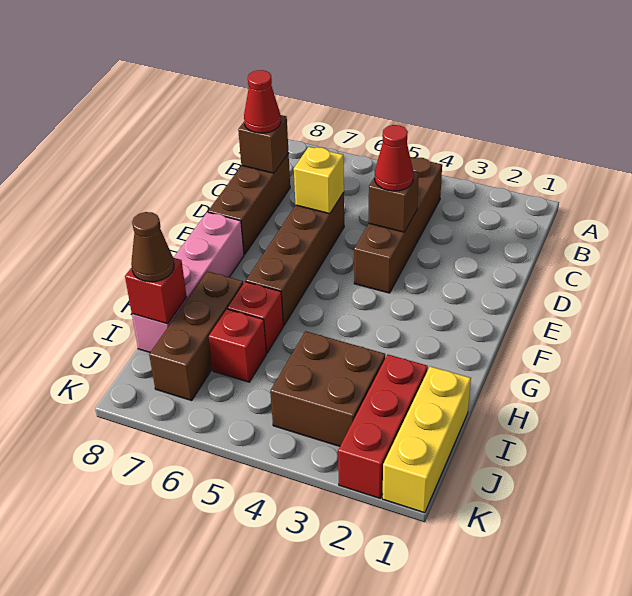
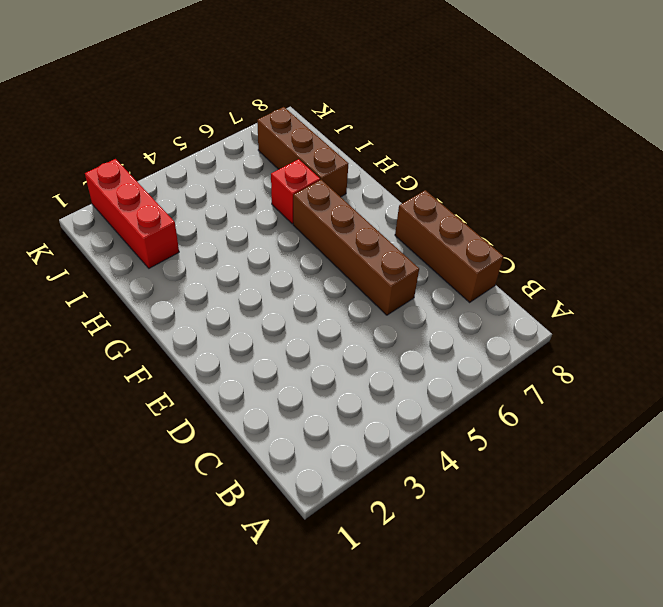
none -> brown 1x4 brick [354,157,442,293]
none -> pink 1x4 brick [132,212,244,352]
none -> yellow 1x3 brick [382,366,471,513]

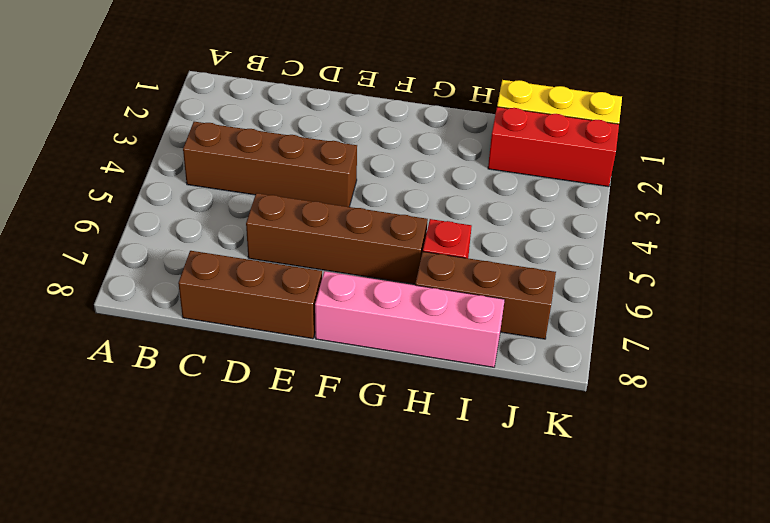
none -> brown 2x2 brick [270,331,385,446]
none -> red 1x1 brick [209,309,266,382]
none -> brown 1x1 brick [238,115,289,173]

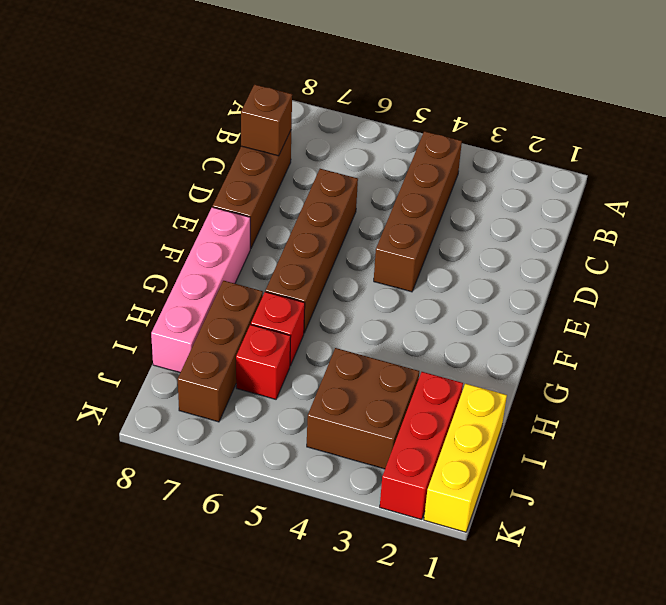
none -> brown 1x1 brick [369,171,419,232]
none -> yellow 1x1 brick [294,147,344,214]
none -> red 1x1 brick [125,258,187,324]

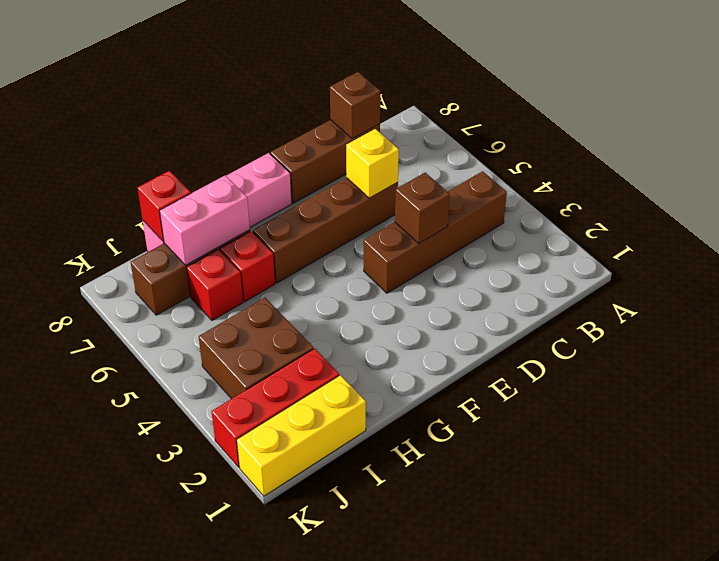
pink 1x2 brick [160,176,250,265] -> none
none -> red 1x1 cone [244,70,281,133]
none -> red 1x1 cone [375,125,414,191]
none -> brown 1x1 cone [131,212,174,282]

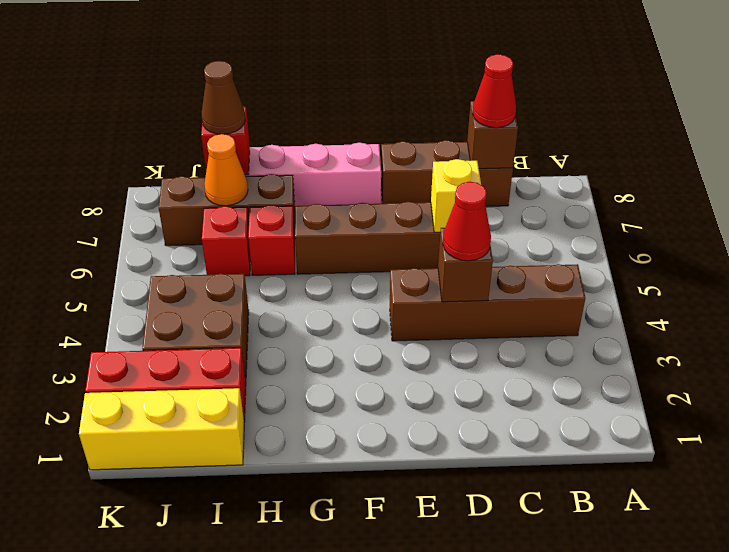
orange 1x1 cone [204,134,248,206] -> none

